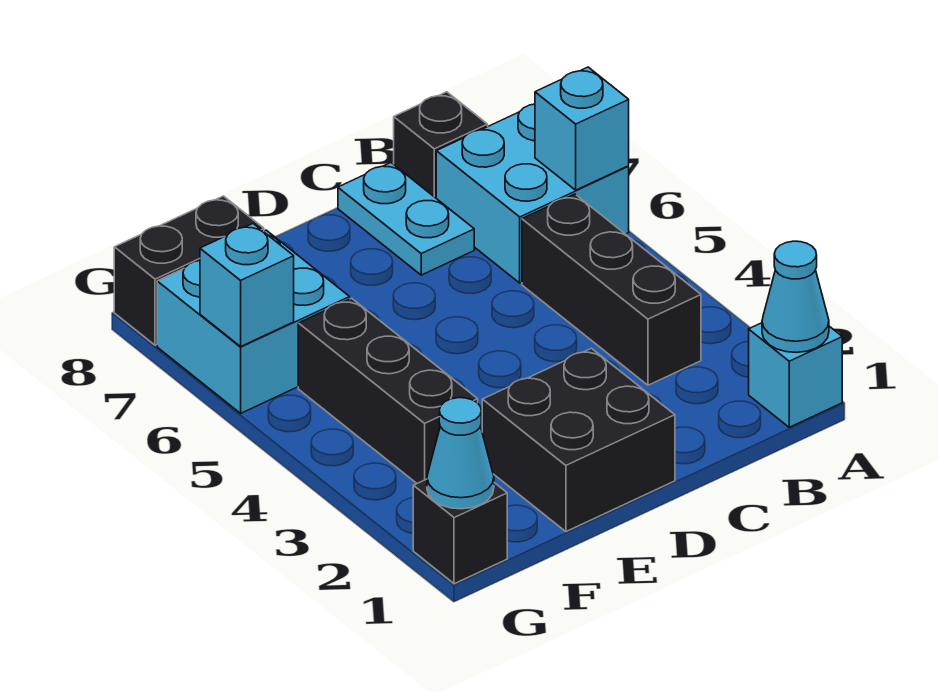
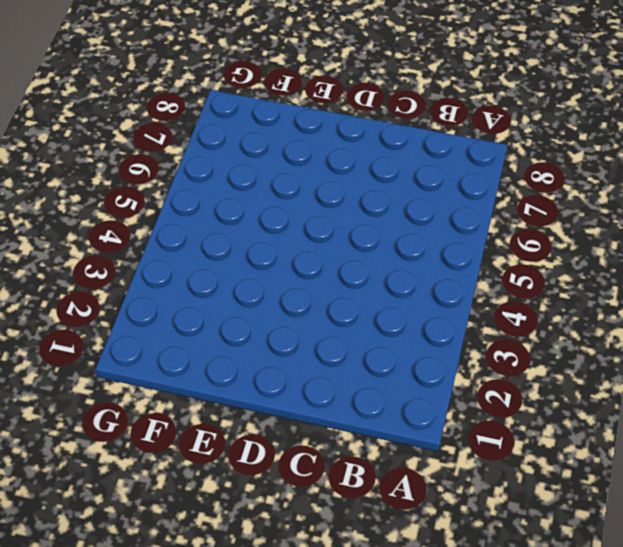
none -> cyan 1x1 brick [749,323,842,427]
none -> cyan 2x2 brick [436,104,629,283]
none -> black 1x3 brick [522,194,701,385]

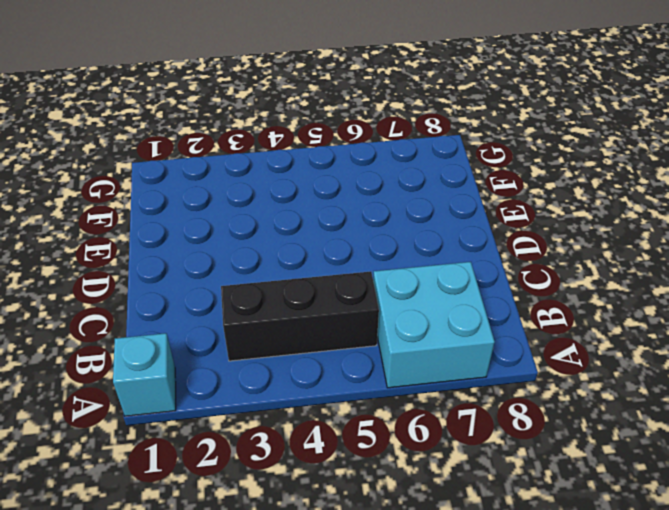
none -> black 1x1 brick [394,92,488,198]
none -> cyan 1x2 plate [338,163,474,275]
none -> black 2x2 brick [482,348,675,532]

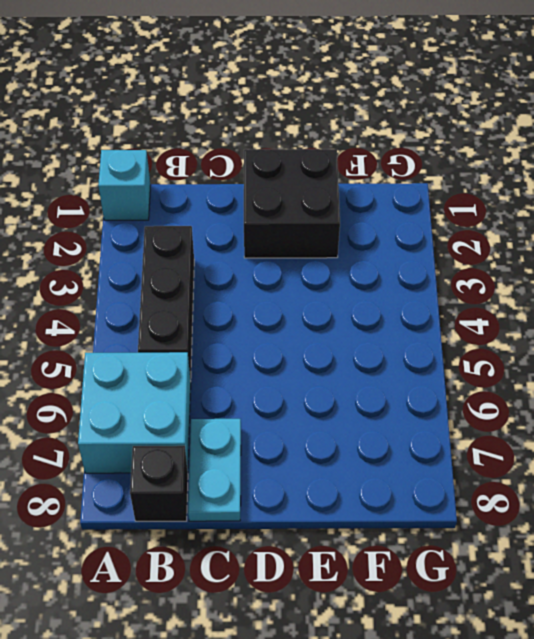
none -> black 1x3 brick [298,298,478,483]
none -> cyan 2x2 brick [157,230,350,413]
none -> black 1x2 brick [114,196,264,345]

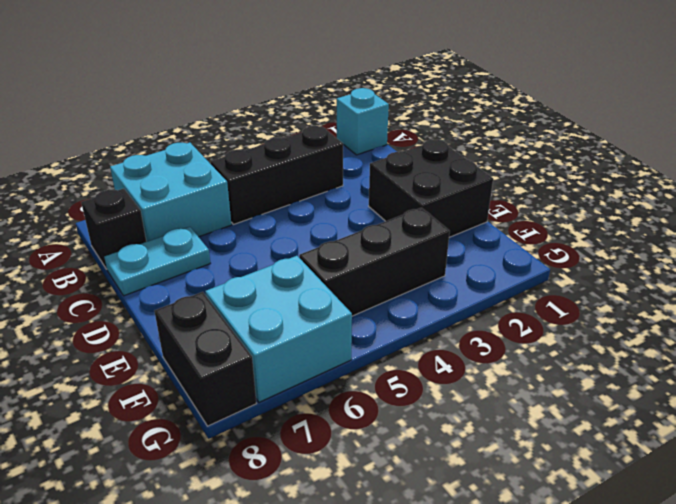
none -> black 1x1 brick [413,479,507,584]
none -> cyan 1x1 cone [762,241,829,352]
none -> cyan 1x1 brick [535,67,629,190]

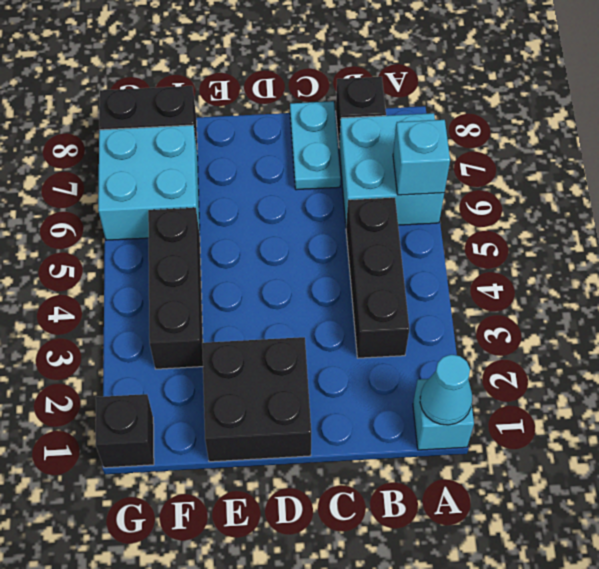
none -> cyan 1x1 cone [427,398,494,509]
none -> cyan 1x1 brick [200,224,294,346]

